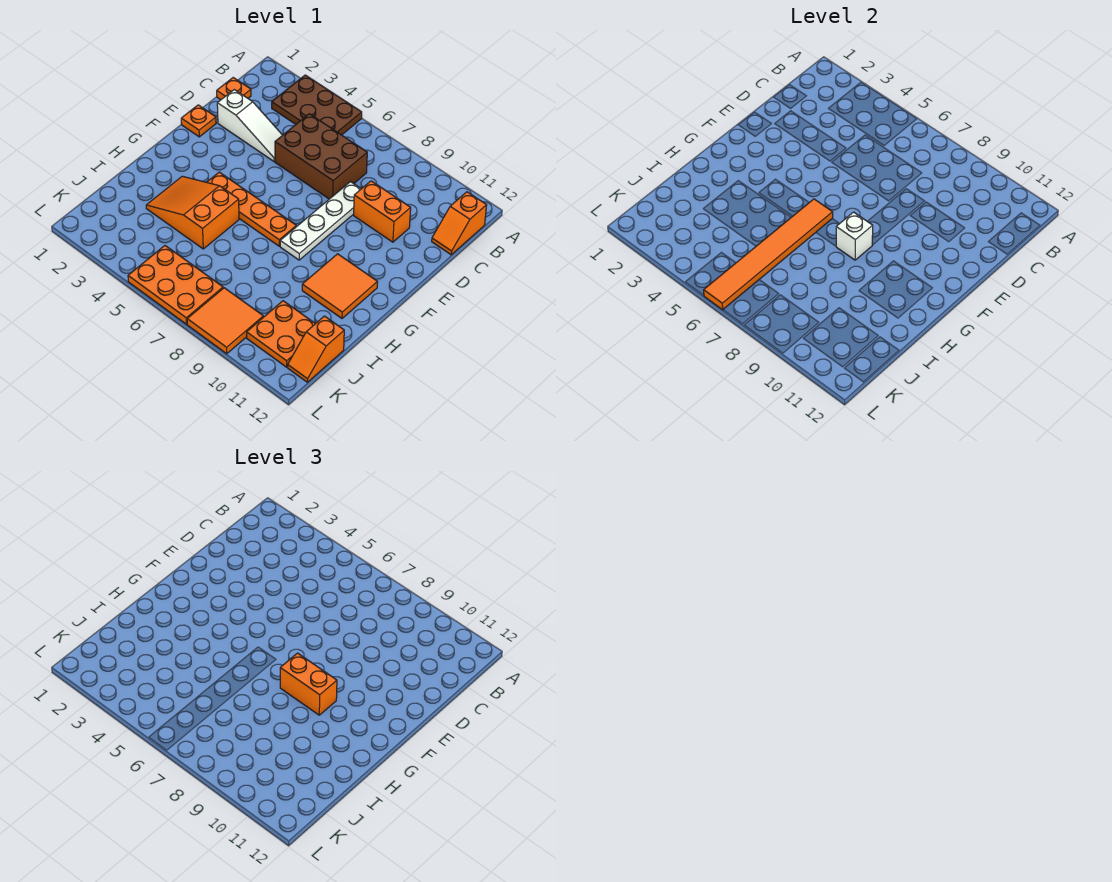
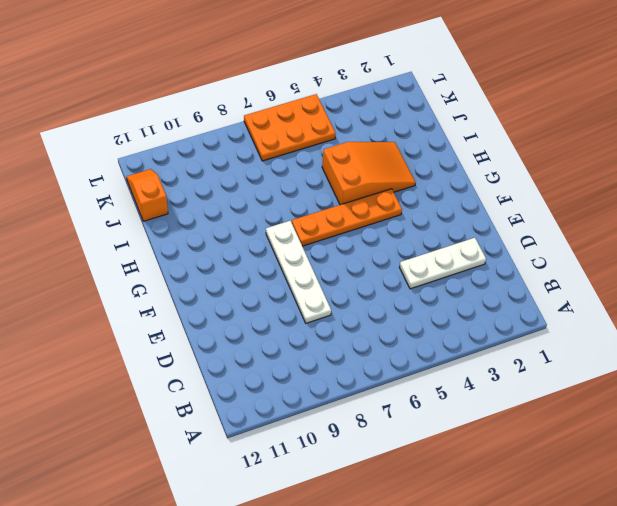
white 1x3 plate [399,238,486,289] -> white 1x3 slope [217,90,282,161]
none -> brown 2x3 plate [272,75,362,135]
none -> orange 1x2 slope [432,192,487,255]
none -> orange 1x1 plate [217,78,251,100]

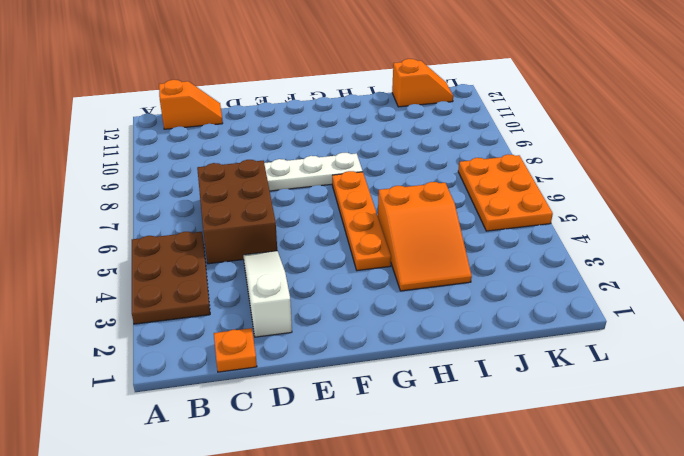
none -> orange 1x2 brick [354,181,411,242]
none -> orange 1x1 plate [181,105,216,137]
none -> orange 2x2 tile [302,254,377,318]

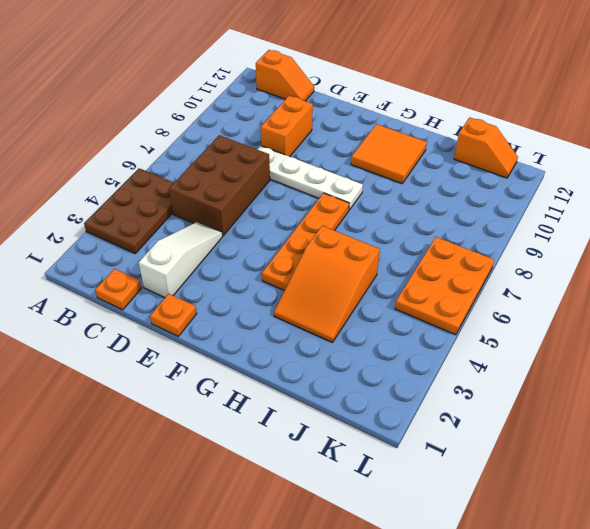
none -> orange 2x2 plate [247,301,315,367]
none -> orange 2x2 tile [187,288,263,354]
none -> orange 1x6 tile [704,199,833,310]

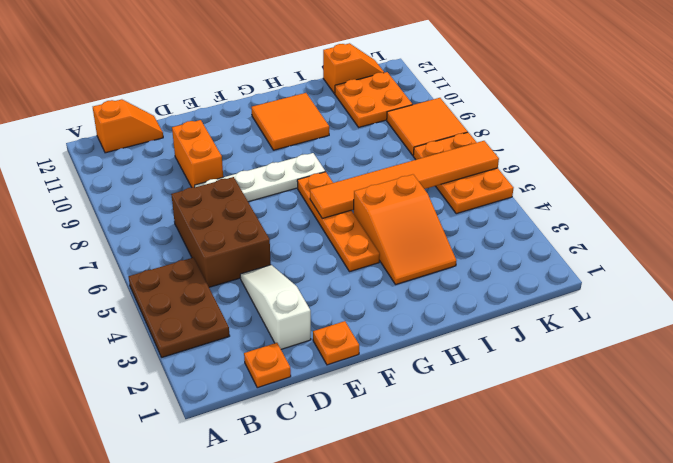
none -> white 1x1 brick [836,212,873,260]
none -> orange 1x2 brick [280,653,337,715]

